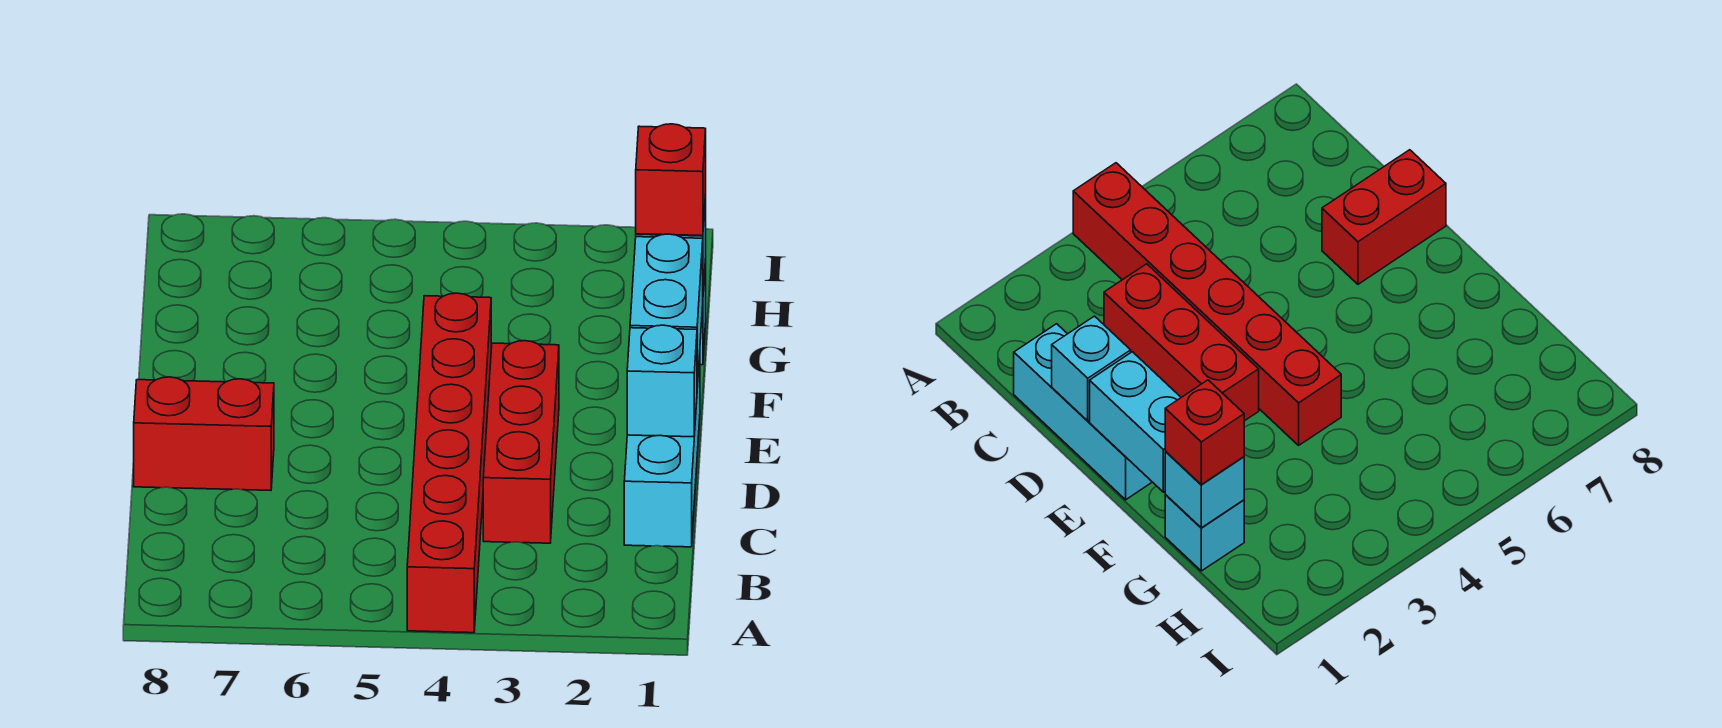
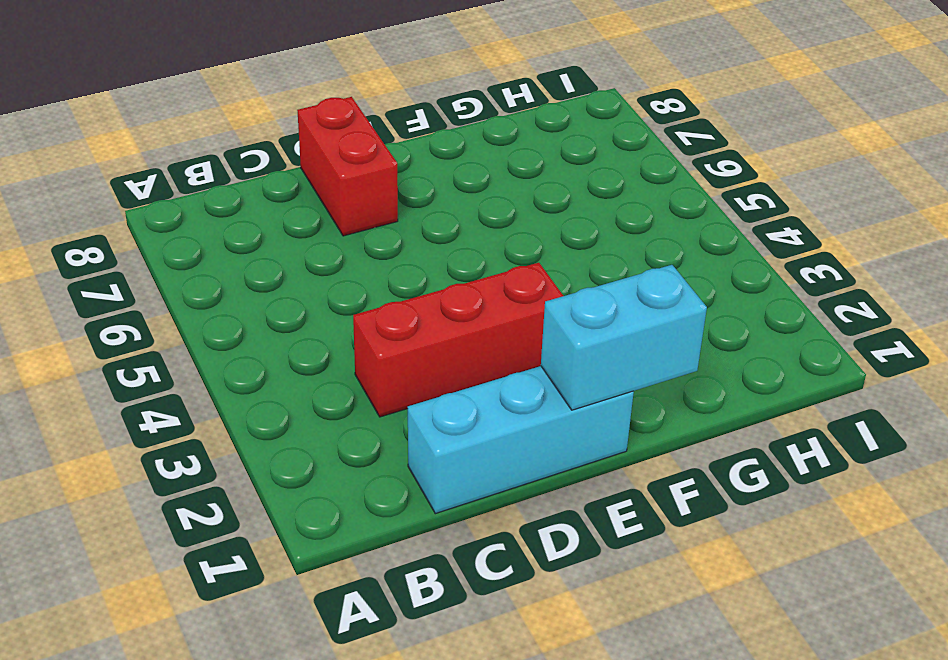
none -> red 1x6 brick [407,293,491,633]
none -> cyan 1x1 brick [1165,495,1244,571]

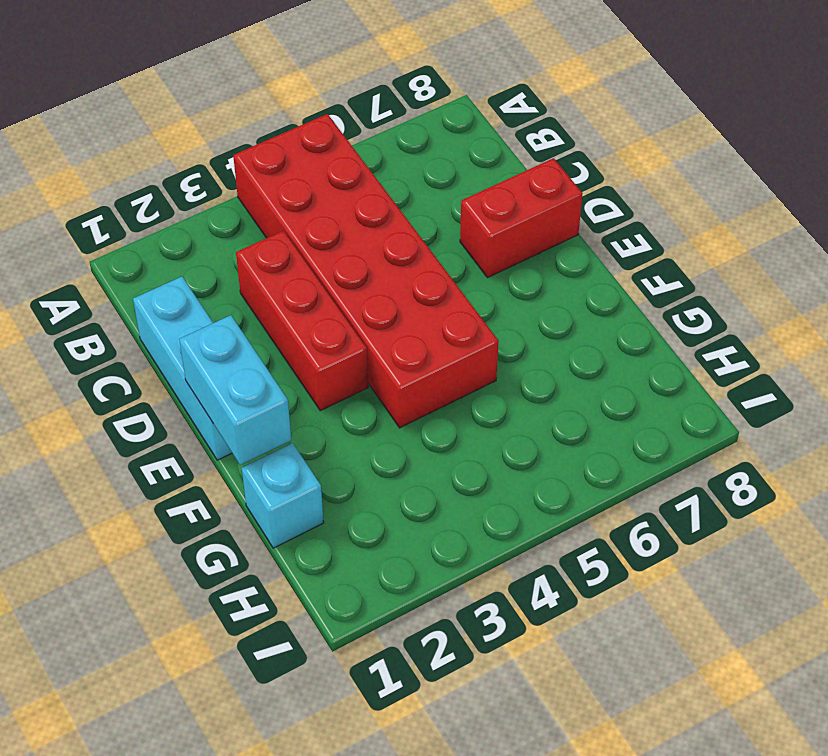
red 2x6 brick [233,114,499,428] -> red 1x6 brick [407,293,491,633]
none -> cyan 1x1 brick [627,325,697,437]
none -> cyan 1x1 brick [1165,452,1244,528]

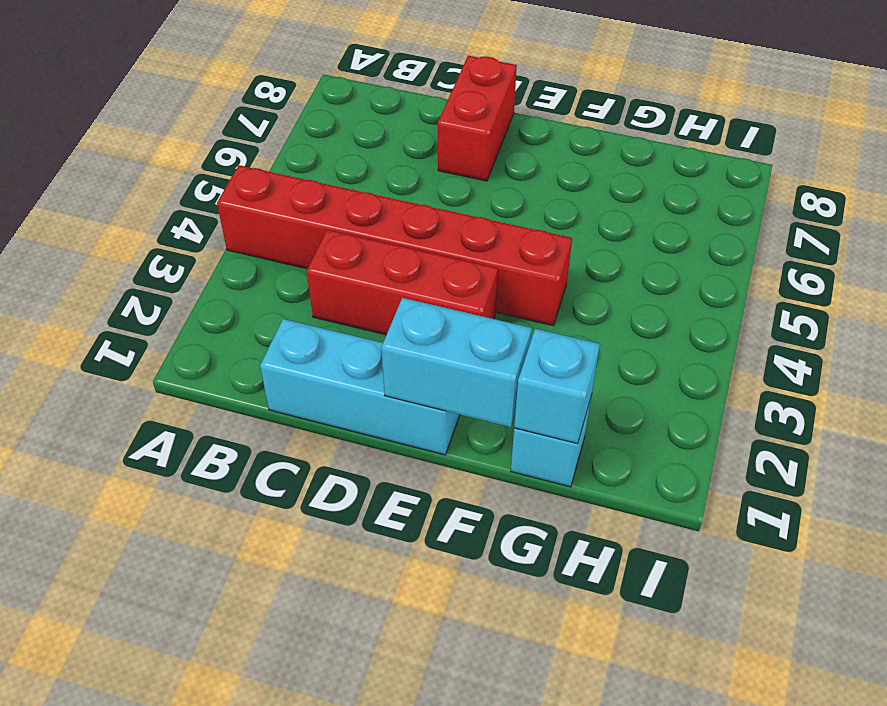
none -> cyan 1x1 brick [627,325,697,437]
none -> red 1x1 brick [636,124,706,236]

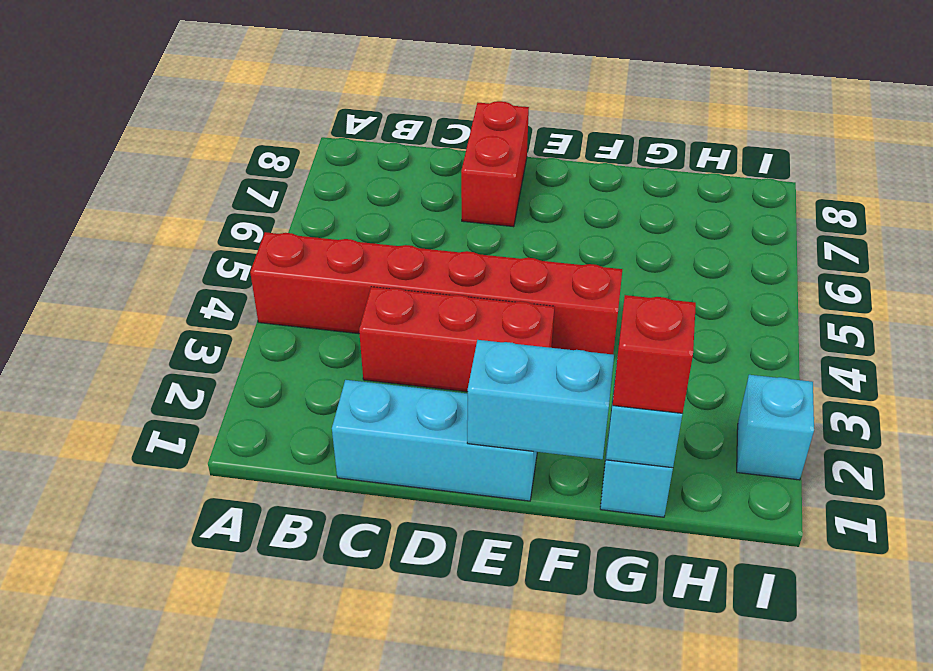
cyan 1x1 brick [737,375,814,480] -> cyan 1x1 brick moved to [627,325,697,437]

